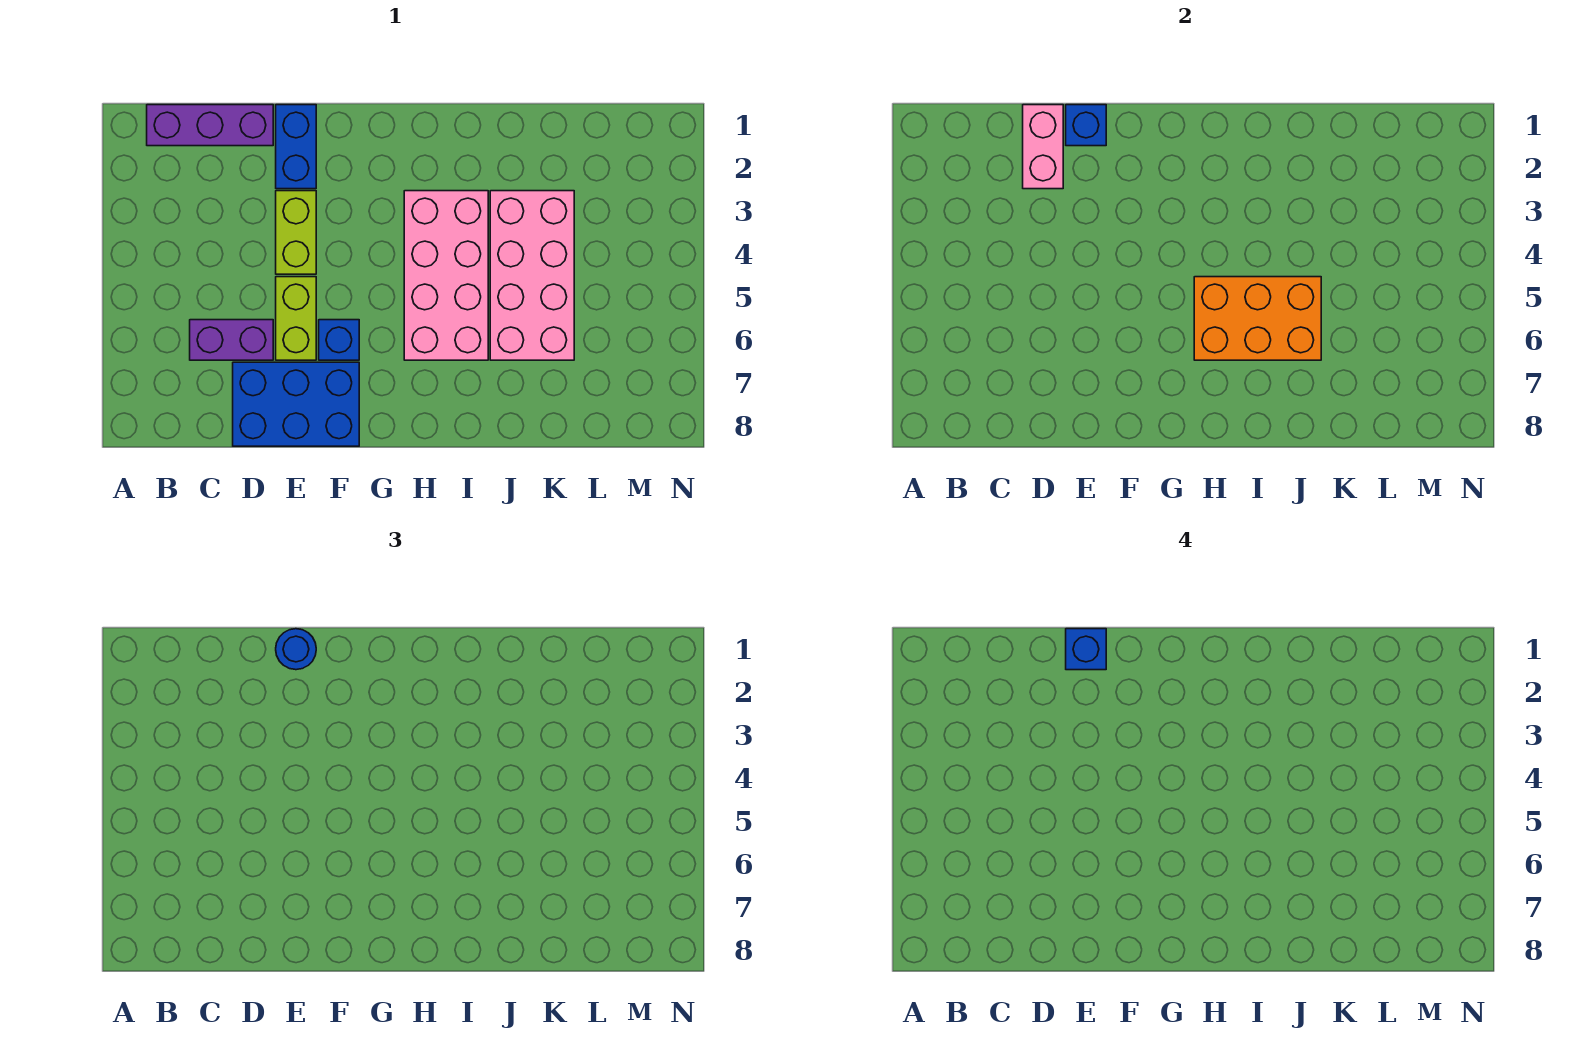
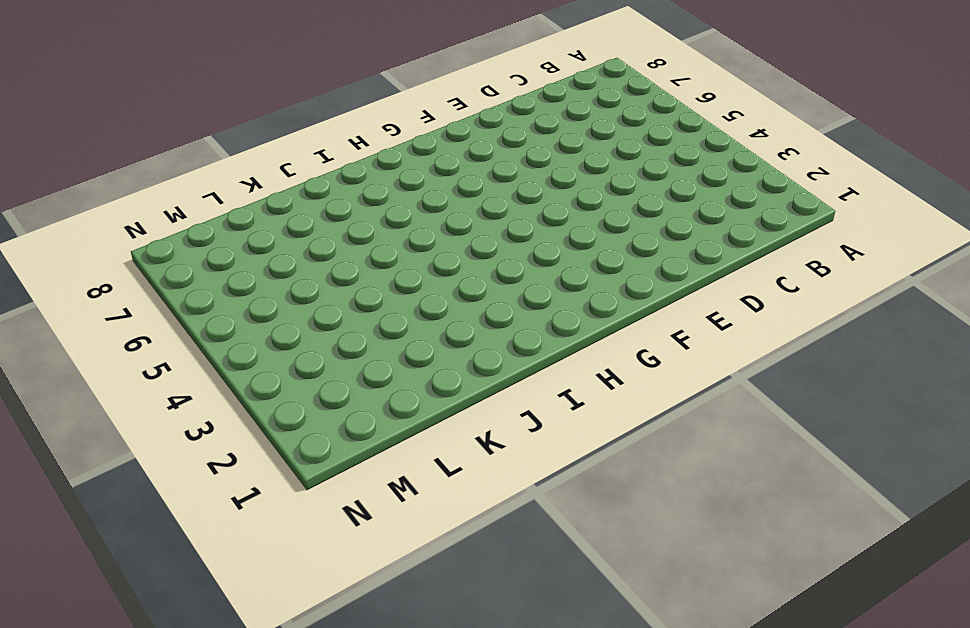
none -> purple 1x3 brick [147,105,273,146]
none -> purple 1x2 brick [190,320,273,360]
none -> blue 2x3 brick [233,362,359,446]

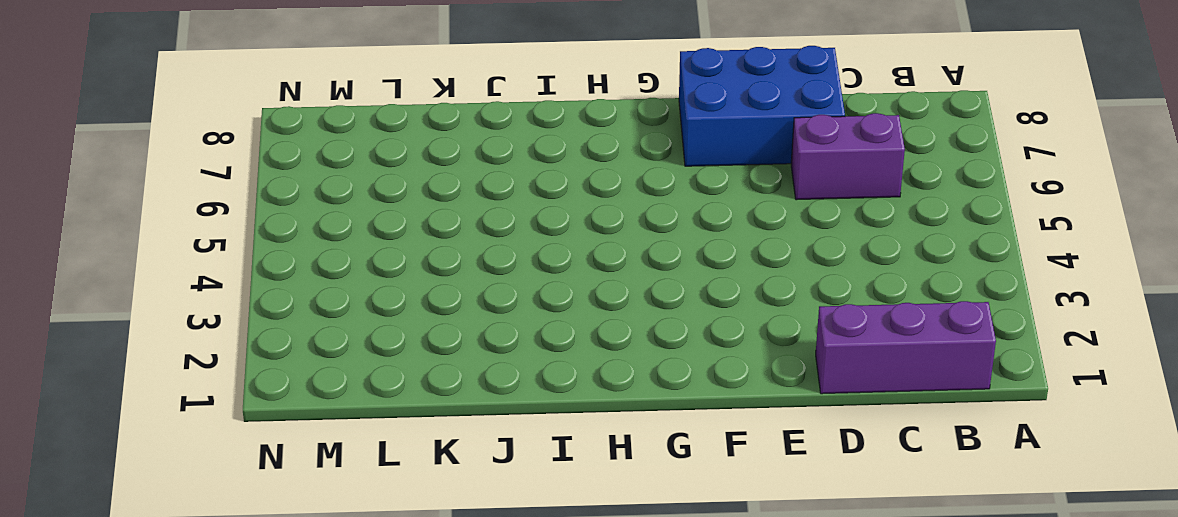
none -> blue 1x2 brick [276,105,316,189]
none -> lime 1x2 brick [276,191,316,274]
none -> lime 1x2 brick [276,277,316,360]

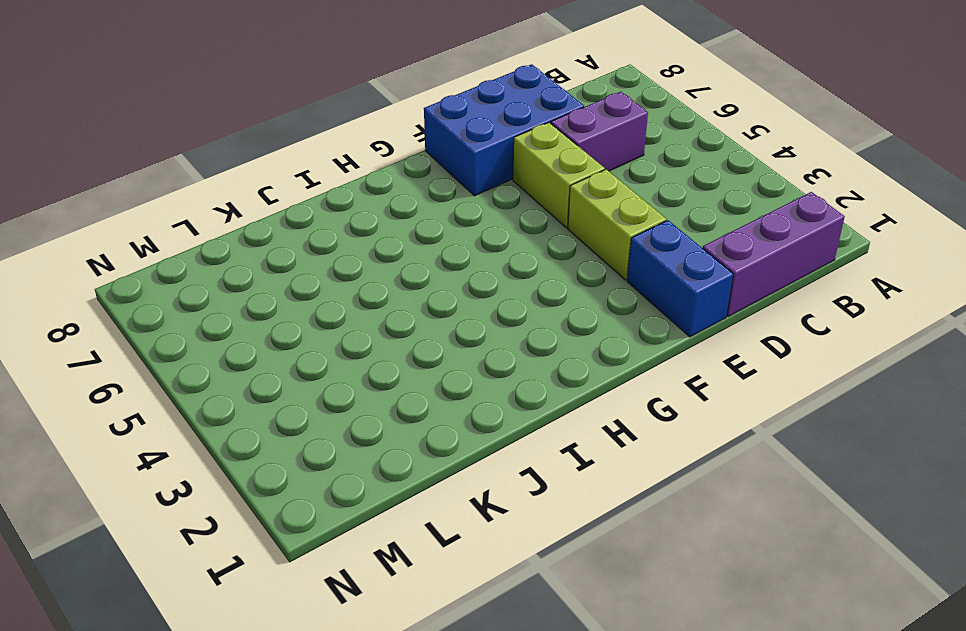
none -> blue 1x1 brick [319,320,359,360]
none -> pink 2x4 brick [404,191,488,360]
none -> pink 2x4 brick [490,191,574,360]

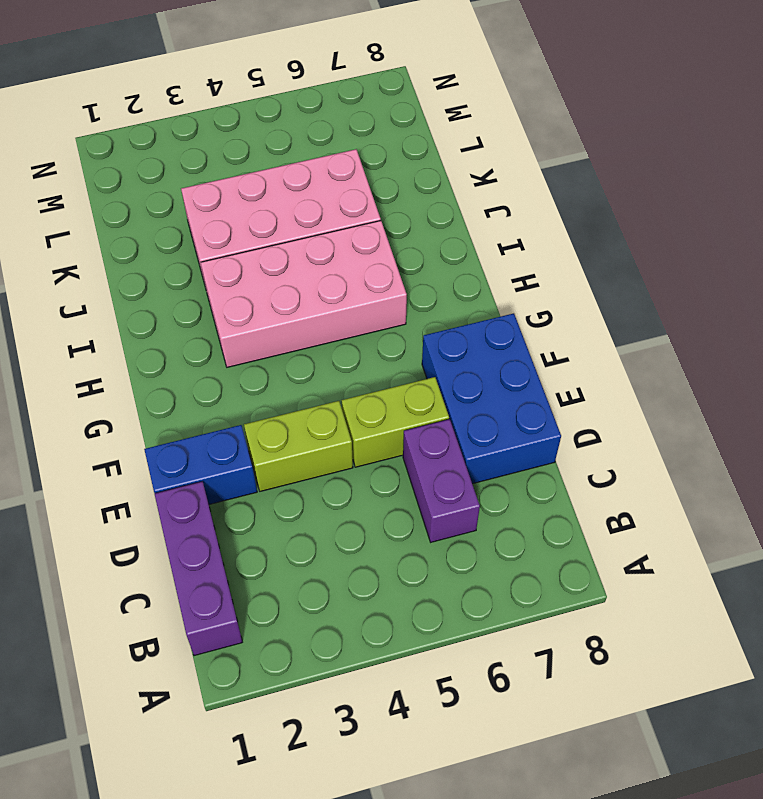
none -> blue 1x1 brick [319,320,359,360]
none -> pink 1x2 brick [1023,105,1063,189]
none -> blue 1x1 brick [1066,105,1106,146]

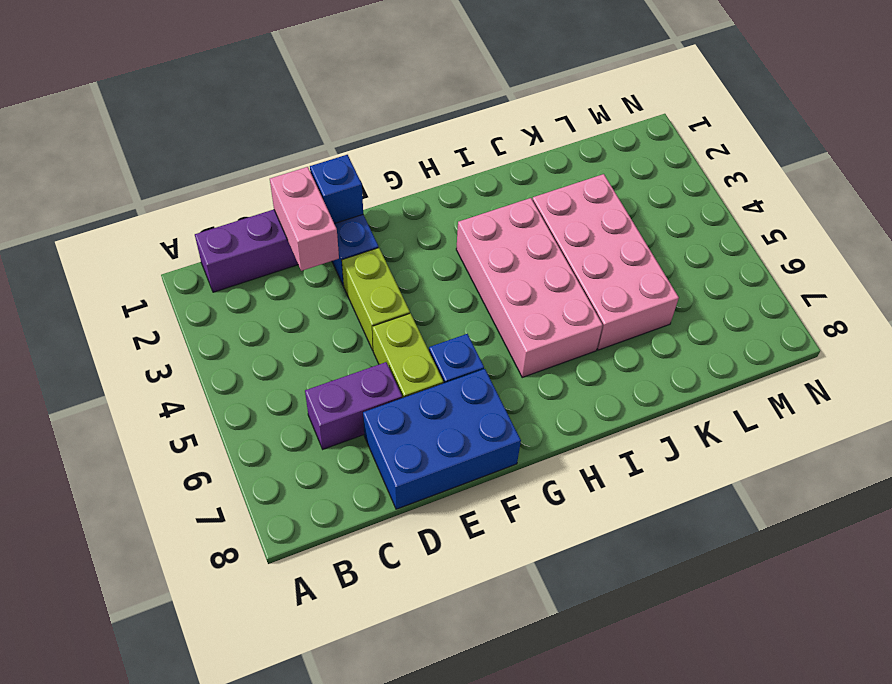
none -> orange 2x3 brick [1194,277,1321,360]
none -> blue 1x1 round brick [276,629,316,670]
none -> blue 1x1 brick [1066,629,1106,670]

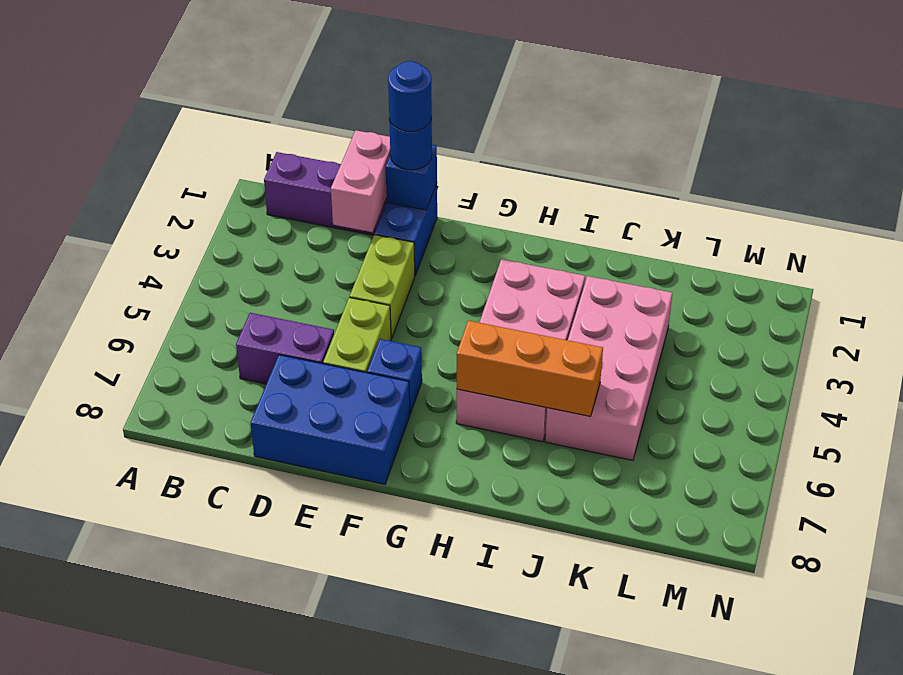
blue 1x1 round brick [388,61,432,132] -> blue 1x1 brick [1066,629,1106,670]
orange 1x3 brick [457,321,603,416] -> orange 2x3 brick [1194,277,1321,360]

